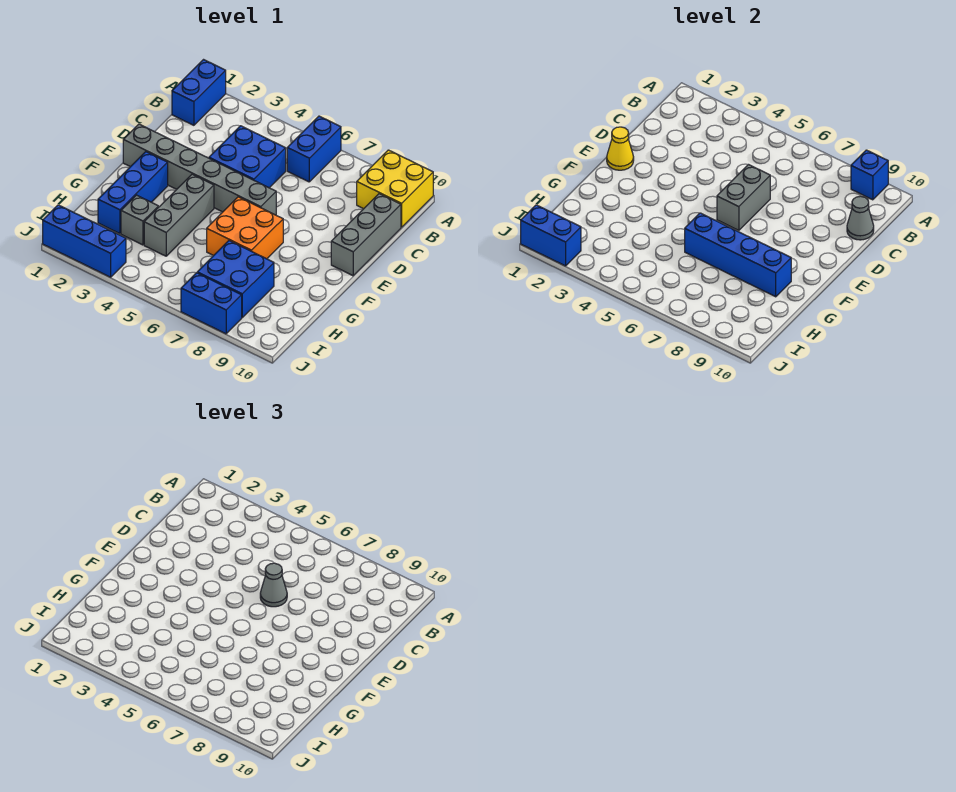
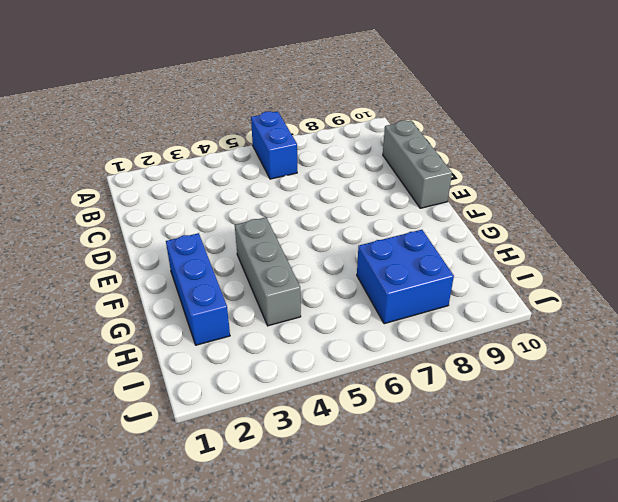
none -> blue 1x2 brick [172,60,226,125]
none -> yellow 2x2 brick [357,150,433,227]
none -> blue 2x2 brick [209,126,286,188]

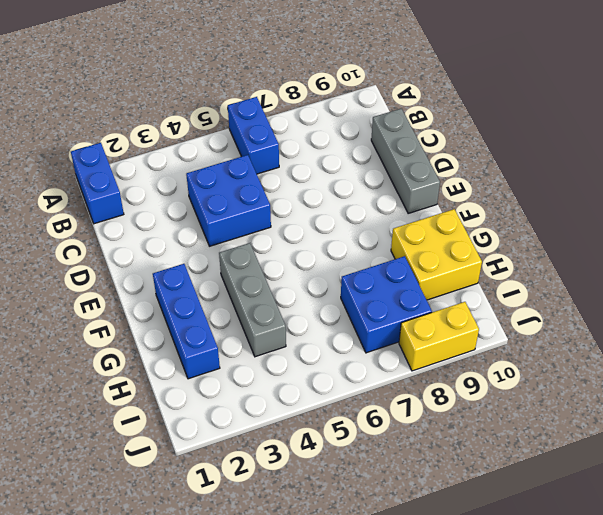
yellow 2x2 brick [391,209,482,300] -> yellow 2x2 brick moved to [357,150,433,227]
yellow 1x2 brick [399,302,479,371] -> blue 1x2 brick [181,273,242,334]
none -> grey 1x6 brick [123,124,276,215]
none -> orange 2x2 brick [207,197,283,259]
none -> grey 1x1 brick [121,195,158,245]

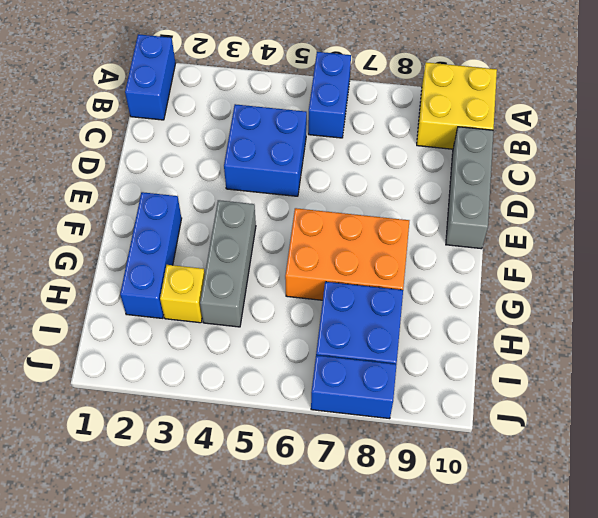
orange 2x3 brick [285,208,409,300] -> orange 2x2 brick [207,197,283,259]
yellow 1x1 brick [160,265,205,323] -> grey 1x1 brick [121,195,158,245]
none -> grey 1x6 brick [123,124,276,215]
none -> blue 1x3 brick [43,205,126,277]
none -> blue 1x1 brick [851,150,888,200]

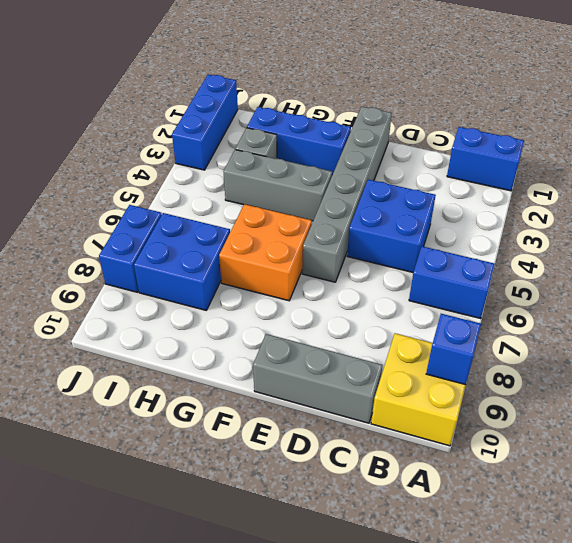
none -> grey 1x1 cone [847,196,874,240]
none -> grey 1x2 brick [717,165,770,230]
none -> yellow 1x1 cone [607,127,634,170]

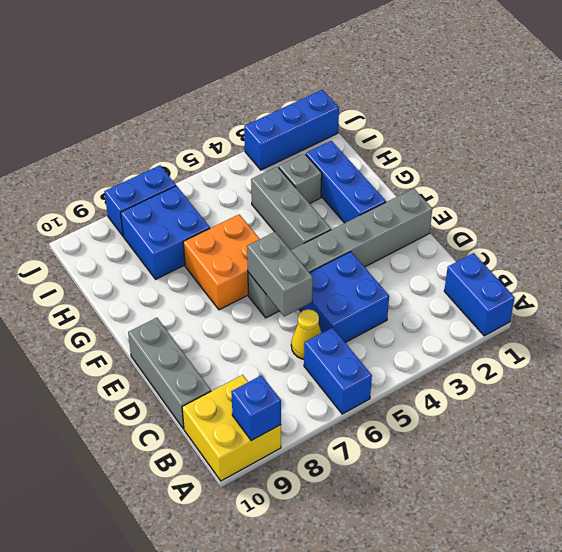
yellow 1x1 cone [291,309,322,359] -> yellow 1x1 cone moved to [607,127,634,170]
none -> grey 1x1 cone [847,196,874,240]
none -> blue 1x4 brick [685,213,791,297]
none -> blue 1x2 brick [521,205,581,266]

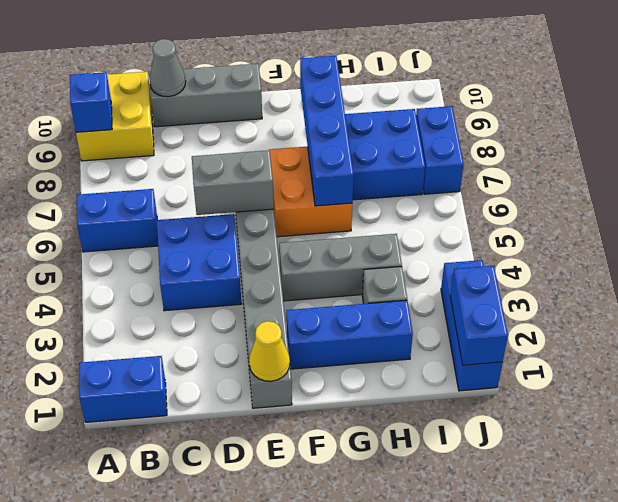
none -> grey 1x1 cone [260,563,287,607]

